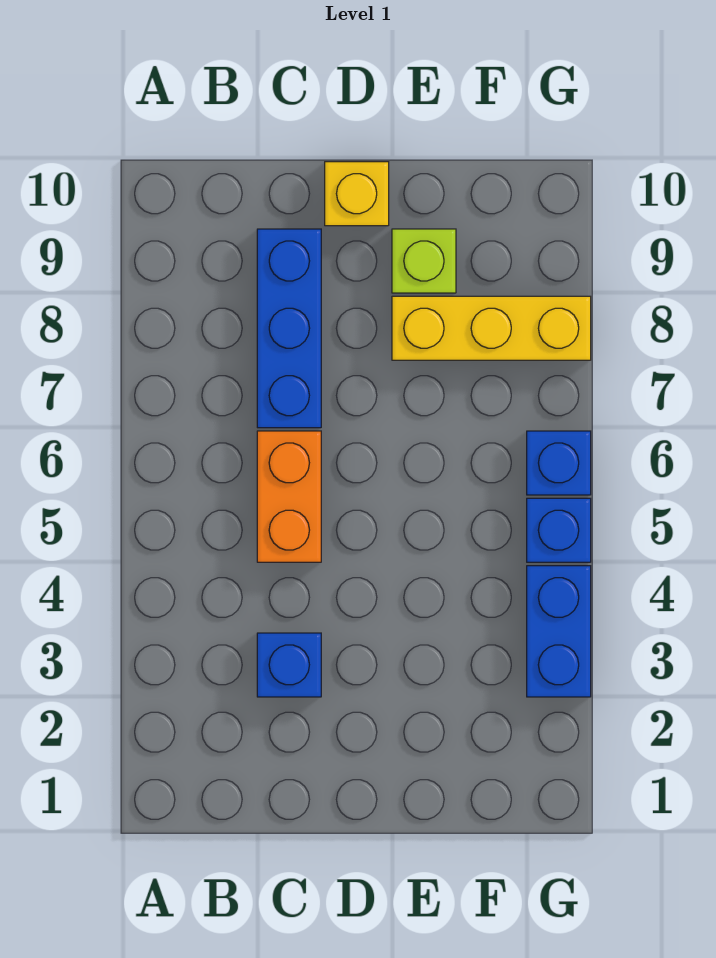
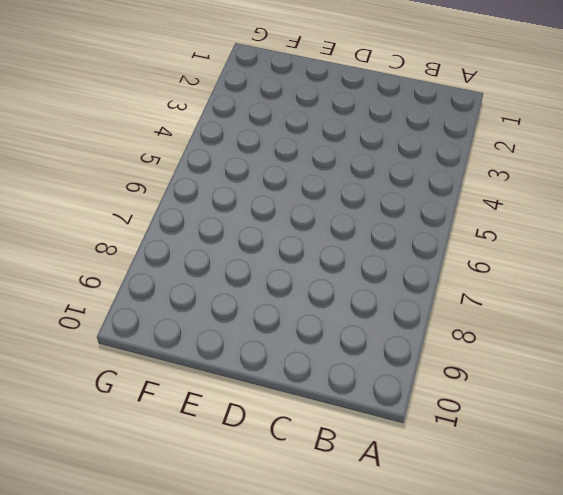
none -> blue 1x1 brick [257,633,321,697]
none -> orange 1x2 brick [257,431,321,562]

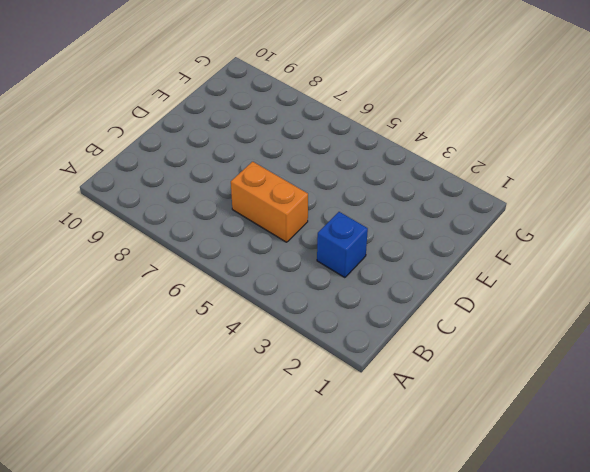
none -> blue 1x3 brick [257,229,321,428]
none -> yellow 1x1 brick [325,162,389,226]

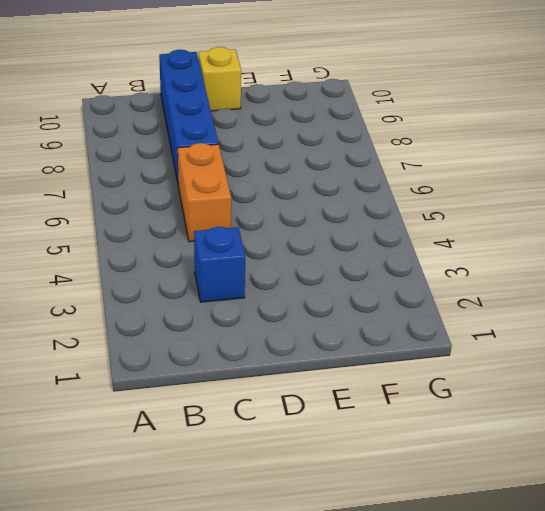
blue 1x4 brick [159,50,218,187] -> blue 1x3 brick [257,229,321,428]
none -> yellow 1x3 brick [392,296,591,360]
none -> lime 1x1 brick [392,229,456,293]

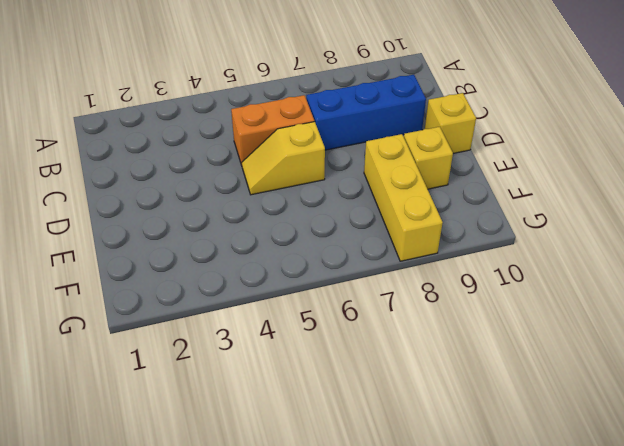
yellow 1x2 slope [242,122,325,195] -> none
yellow 1x1 brick [404,127,453,189] -> lime 1x1 brick [392,229,456,293]
none -> blue 1x1 brick [257,633,321,697]
none -> blue 1x2 brick [527,566,591,697]

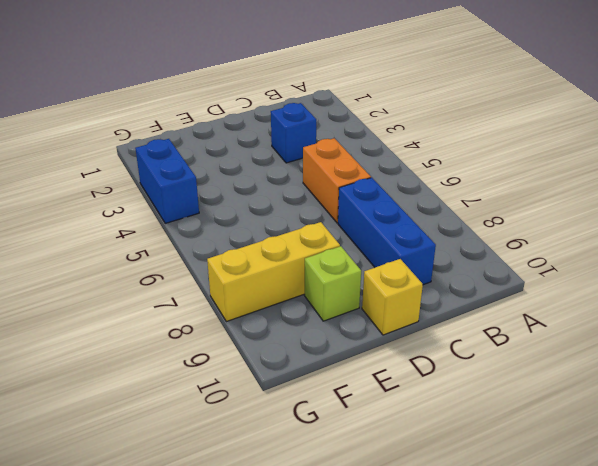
none -> blue 1x1 brick [527,498,591,562]
none -> blue 1x1 brick [527,431,591,495]

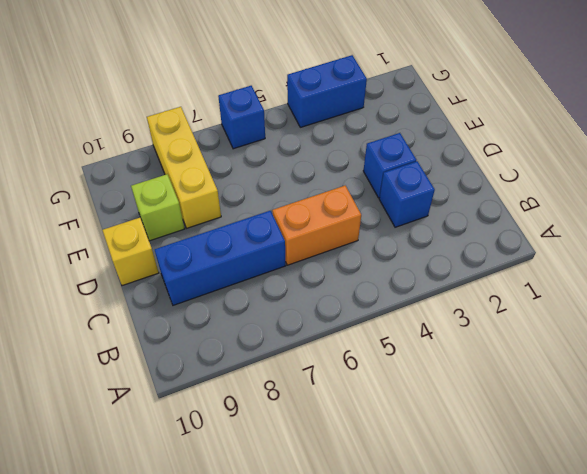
blue 1x1 brick [363,133,416,198] -> blue 1x1 brick moved to [527,498,591,562]

